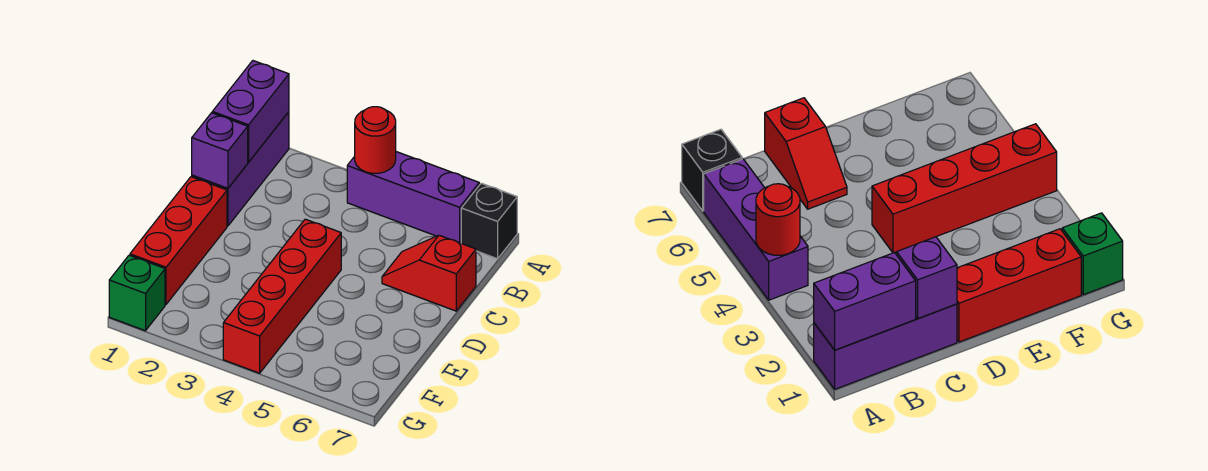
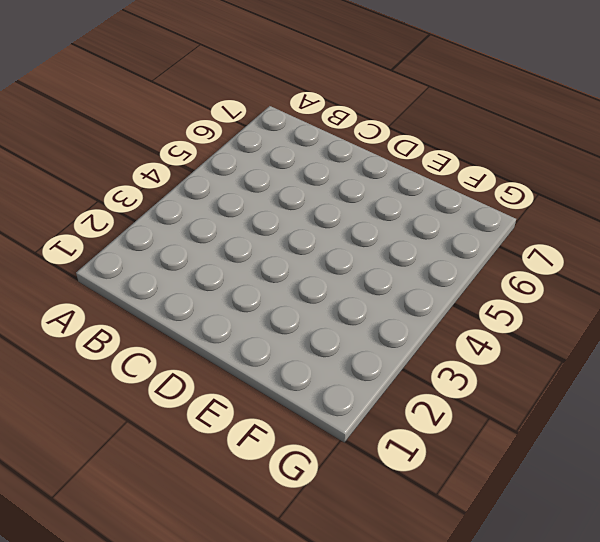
none -> purple 1x3 brick [192,112,289,226]
none -> purple 1x3 brick [347,152,479,243]

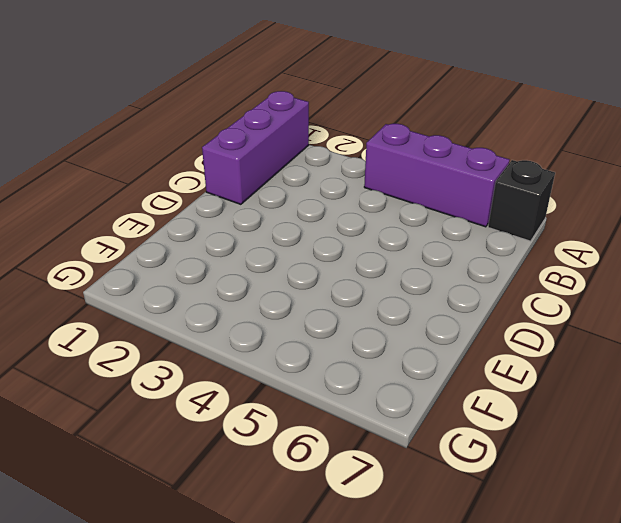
none -> red 1x2 slope [382,235,476,311]
none -> red 1x3 brick [130,177,227,304]

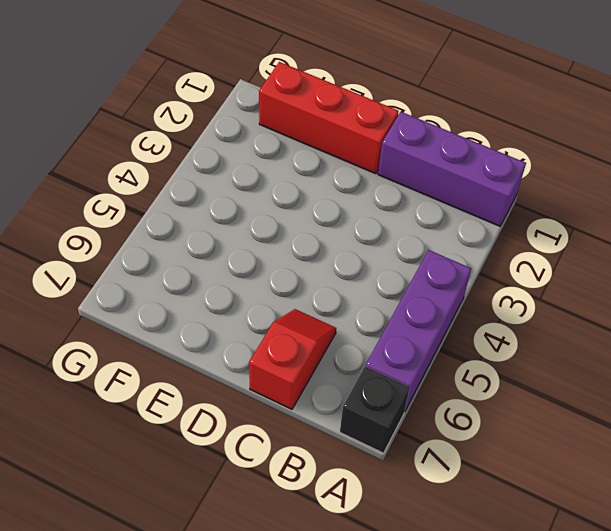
none -> red 1x4 brick [223,219,341,373]
none -> green 1x1 brick [109,255,165,331]

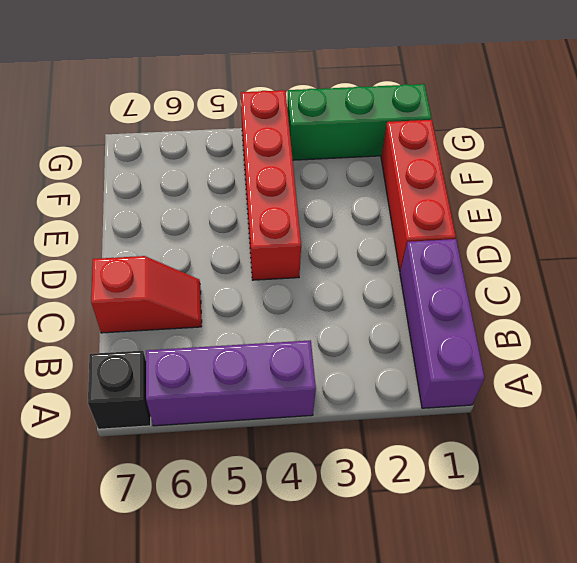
green 1x3 brick [287,84,432,160] -> green 1x1 brick [109,255,165,331]
none -> purple 1x2 brick [212,61,289,162]
none -> red 1x1 round brick [355,107,396,173]

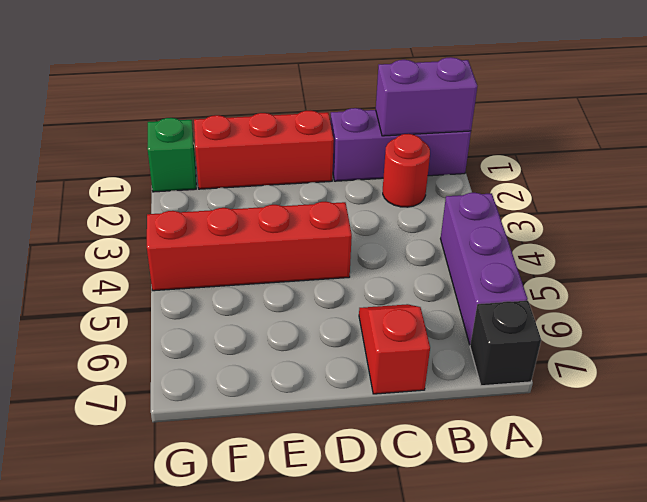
red 1x1 round brick [383,134,430,207] -> red 1x1 round brick moved to [355,107,396,173]
none -> purple 1x1 brick [192,113,248,188]

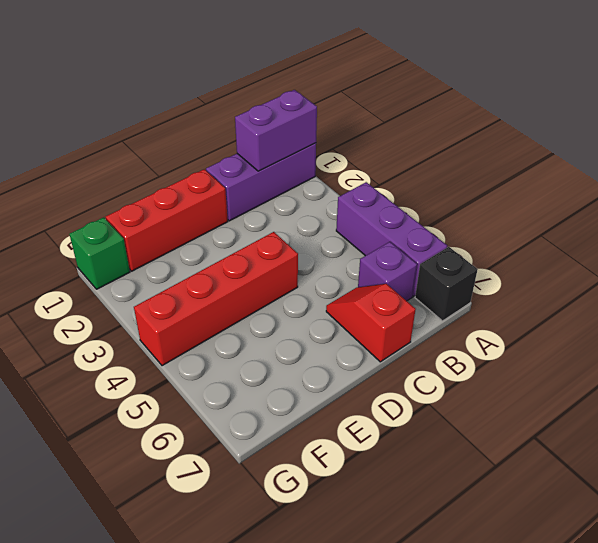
purple 1x1 brick [358,242,417,301] -> purple 1x1 brick moved to [192,113,248,188]
none -> red 1x1 round brick [355,107,396,173]

